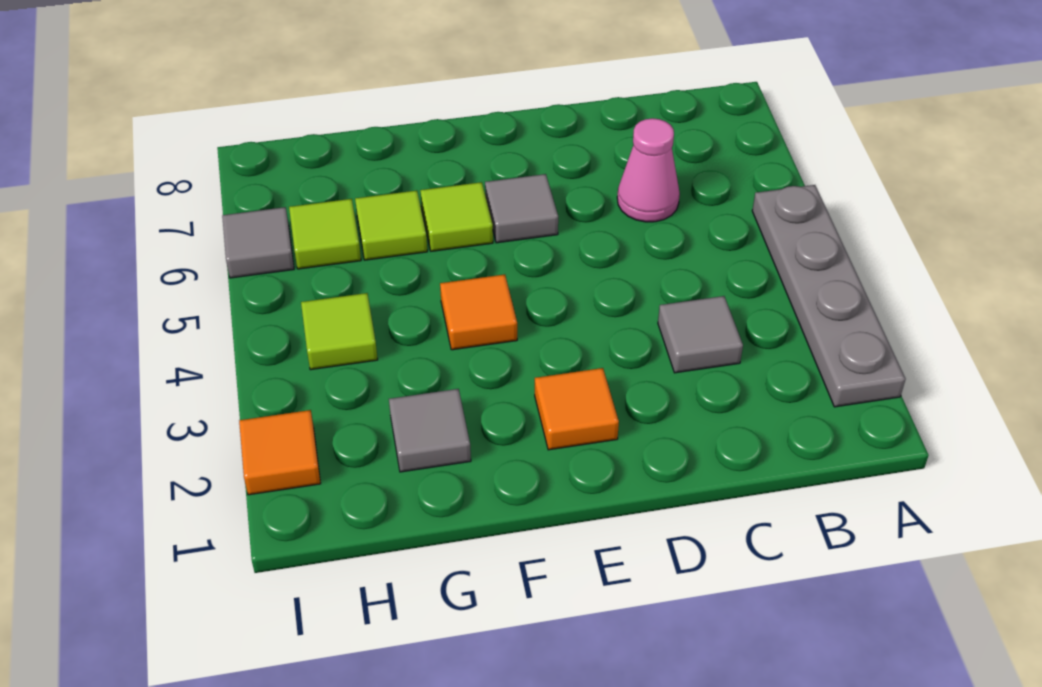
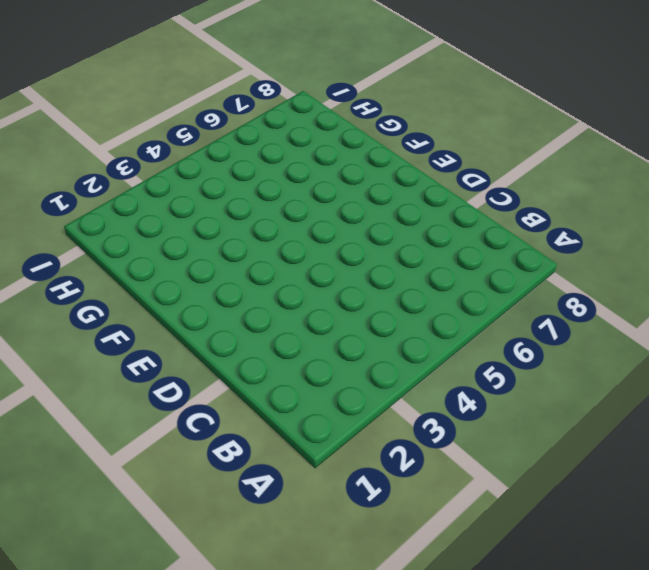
none -> grey 1x4 plate [752,185,906,407]
none -> grey 1x1 tile [658,296,743,373]
none -> pink 1x1 cone [617,118,680,222]

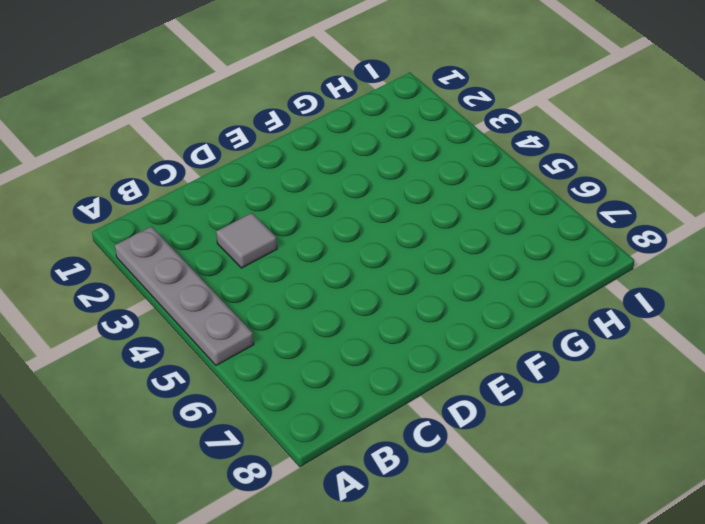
none -> pink 1x1 cone [617,118,680,222]
none -> orange 1x1 tile [535,368,619,450]
none -> grey 1x1 tile [485,174,558,243]

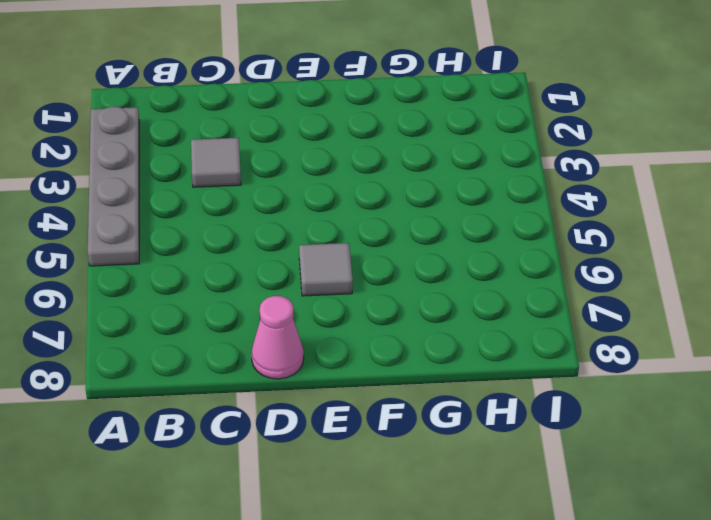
pink 1x1 cone [252,296,304,379] -> pink 1x1 cone moved to [617,118,680,222]
none -> orange 1x1 tile [535,368,619,450]
none -> orange 1x1 tile [440,274,517,350]
none -> lime 1x1 tile [420,182,493,251]

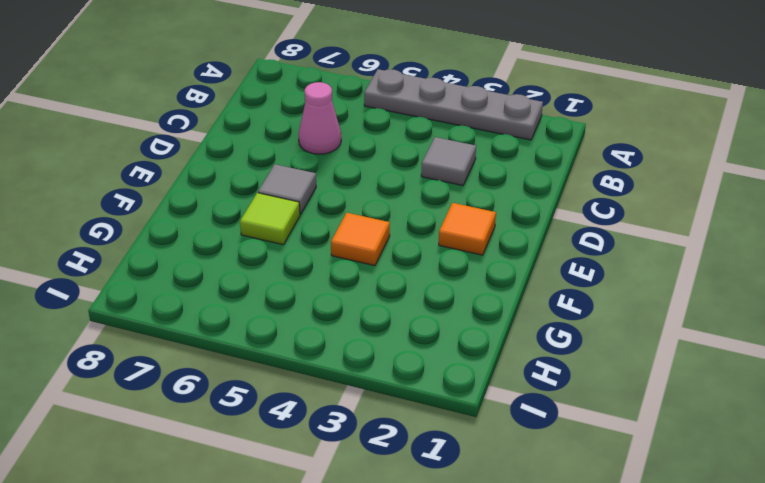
none -> grey 1x1 tile [389,389,471,472]
none -> lime 1x1 tile [355,191,427,260]
none -> lime 1x1 tile [301,293,378,370]

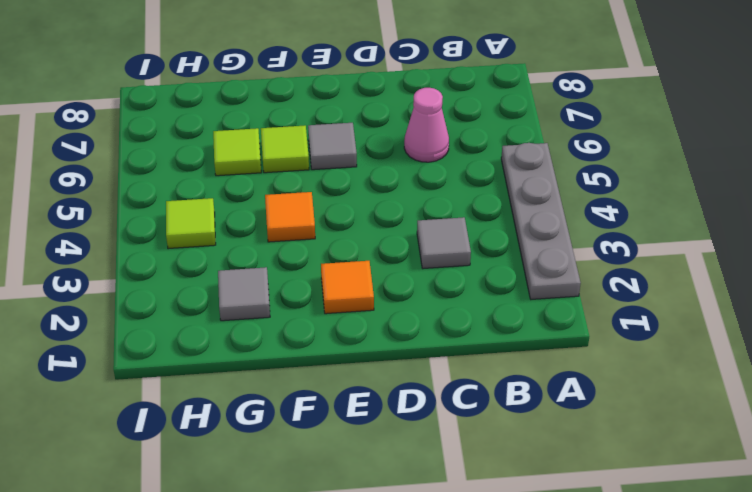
none -> lime 1x1 tile [289,199,361,269]
none -> orange 1x1 tile [239,410,321,495]
none -> grey 1x1 tile [222,207,294,278]

